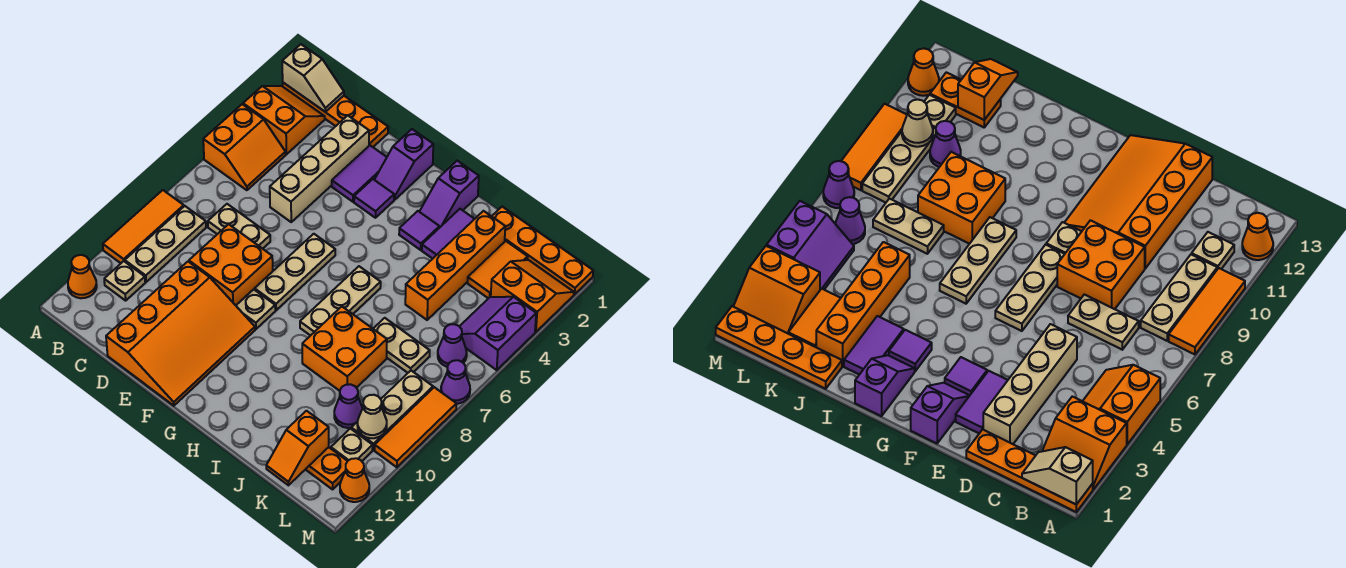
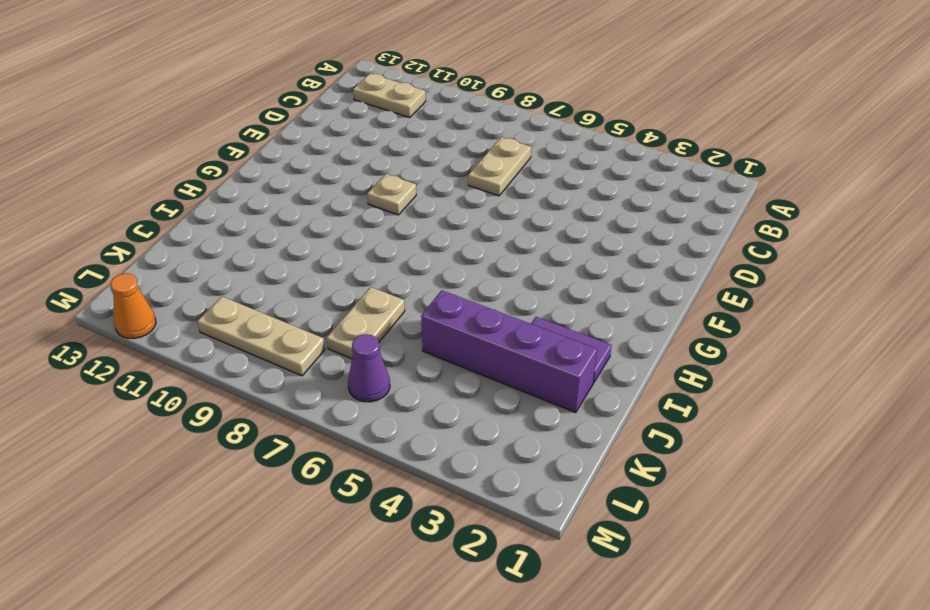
tan 1x2 plate [353,74,426,118] -> tan 1x1 plate [104,261,145,301]
purple 1x4 brick [421,290,597,412] -> orange 1x4 brick [405,211,505,320]
none -> orange 1x4 plate [283,83,388,147]
none -> orange 2x2 slope [243,86,325,154]
none -> orange 2x2 slope [203,104,286,190]
none -> orange 1x3 tile [103,190,184,263]

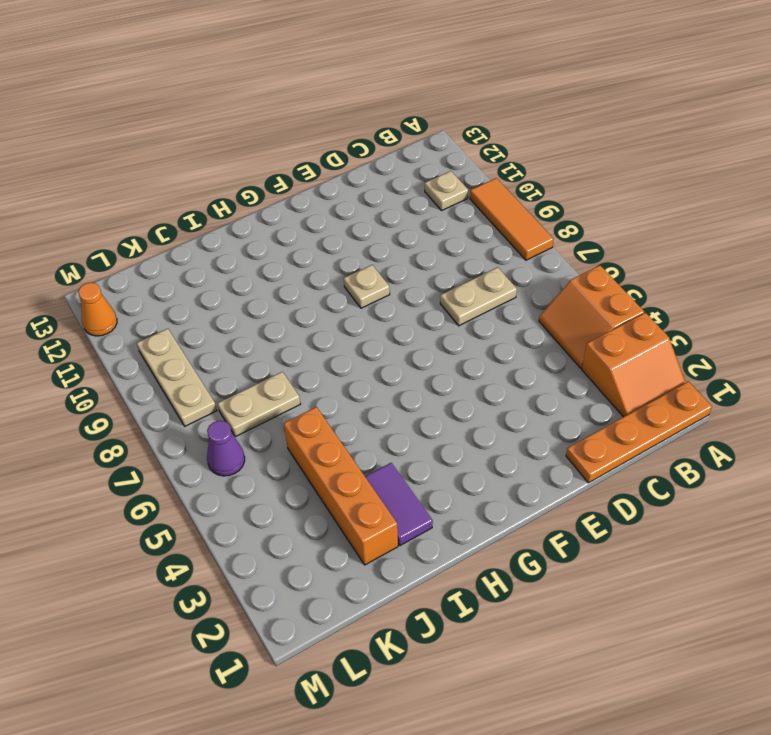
none -> orange 1x1 cone [68,255,97,298]
none -> tan 1x3 plate [125,206,206,282]
none -> tan 1x4 brick [270,116,369,222]
none -> orange 2x2 brick [189,224,273,305]

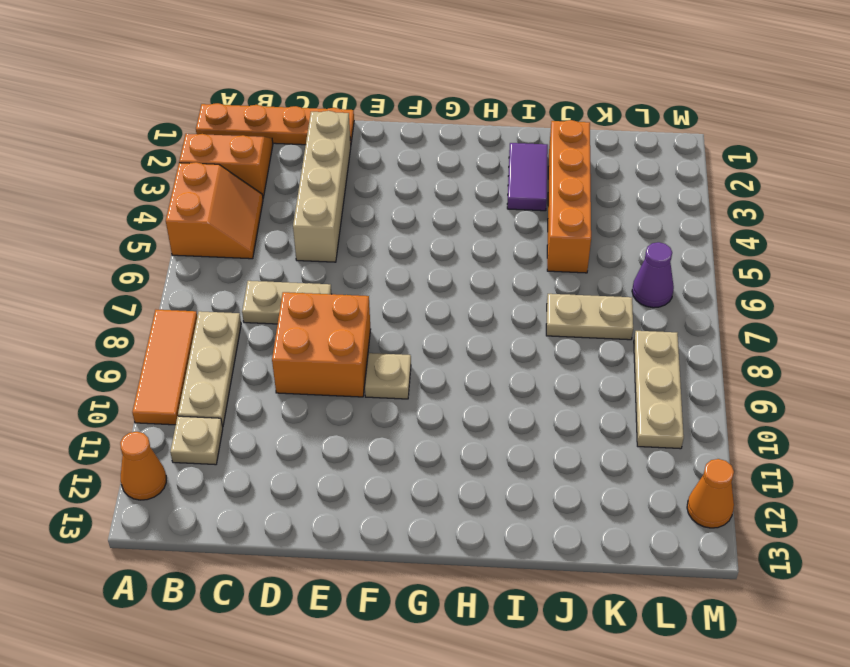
none -> orange 3x4 slope [106,262,255,406]
none -> purple 1x2 tile [332,146,387,202]
none -> purple 1x2 slope [375,129,433,200]
none -> purple 1x1 tile [354,179,394,218]

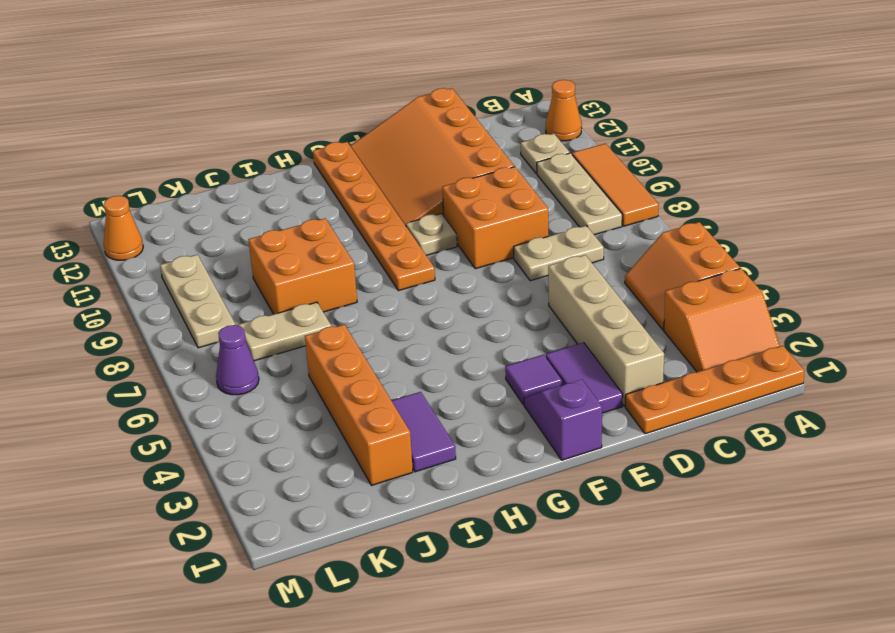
orange 1x6 plate [313,142,435,291] -> none
none -> tan 1x3 plate [255,234,335,310]
none -> purple 1x2 slope [419,161,479,228]
none -> purple 1x1 tile [399,211,439,250]
none -> tan 1x3 plate [300,266,381,336]

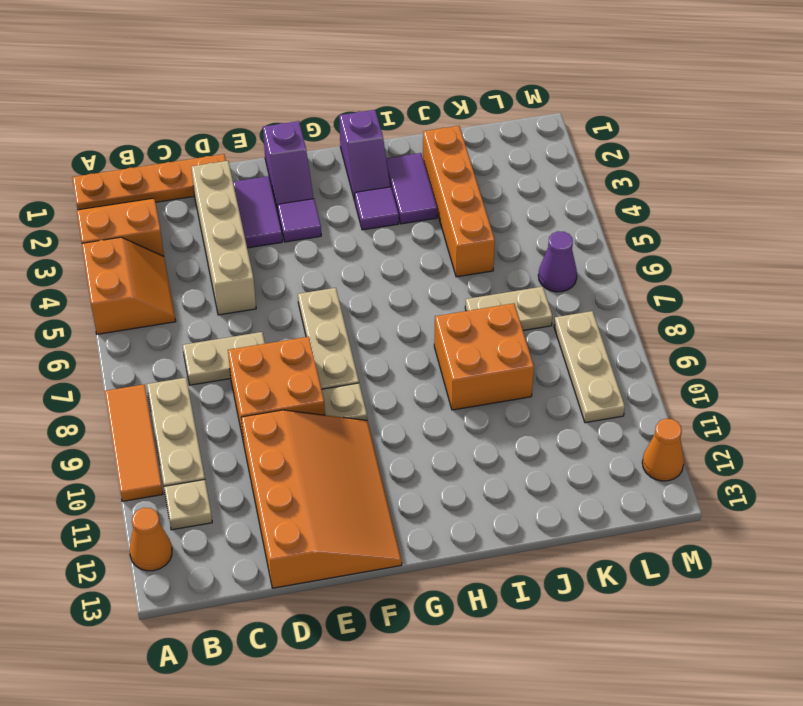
none -> tan 1x3 plate [300,266,381,336]
none -> orange 1x4 plate [492,207,593,294]
none -> orange 1x2 tile [468,241,528,298]
none -> purple 1x1 cone [334,384,362,428]

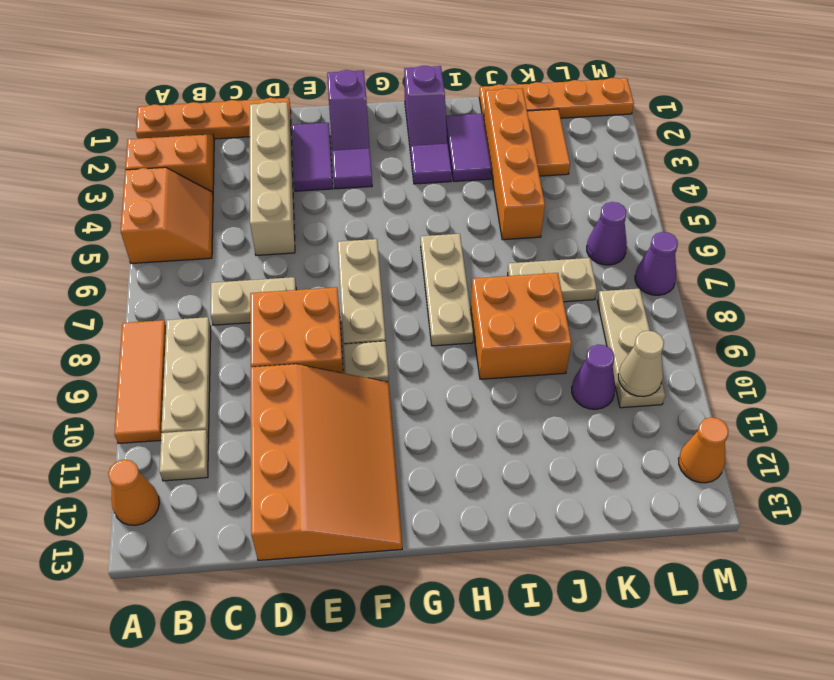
none -> orange 1x2 plate [305,447,347,489]
none -> orange 2x2 slope [491,260,574,332]
none -> purple 2x2 slope [459,297,536,370]
none -> tan 1x1 plate [331,429,373,461]

